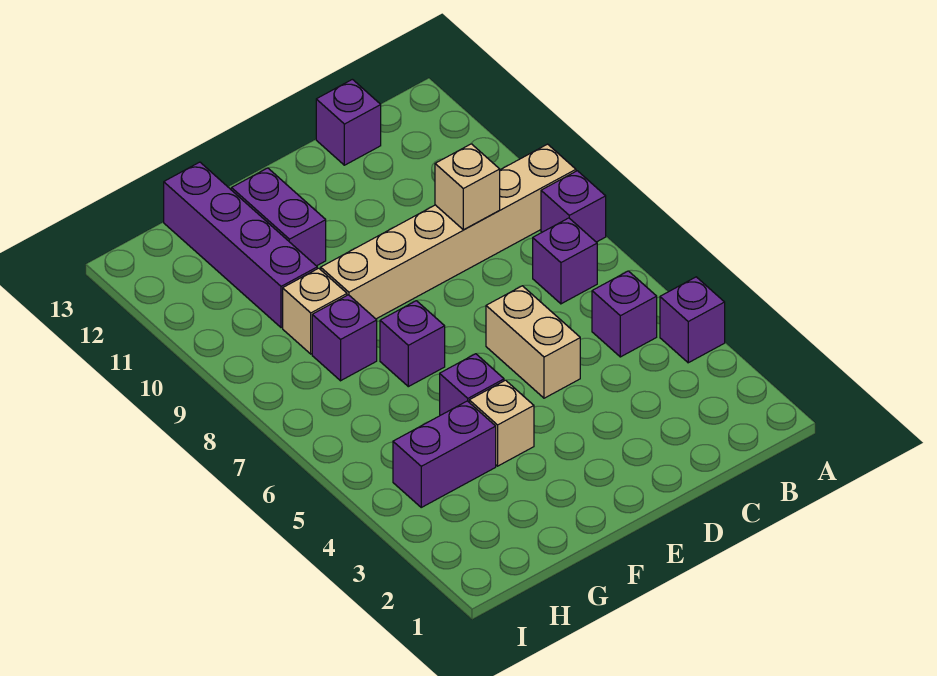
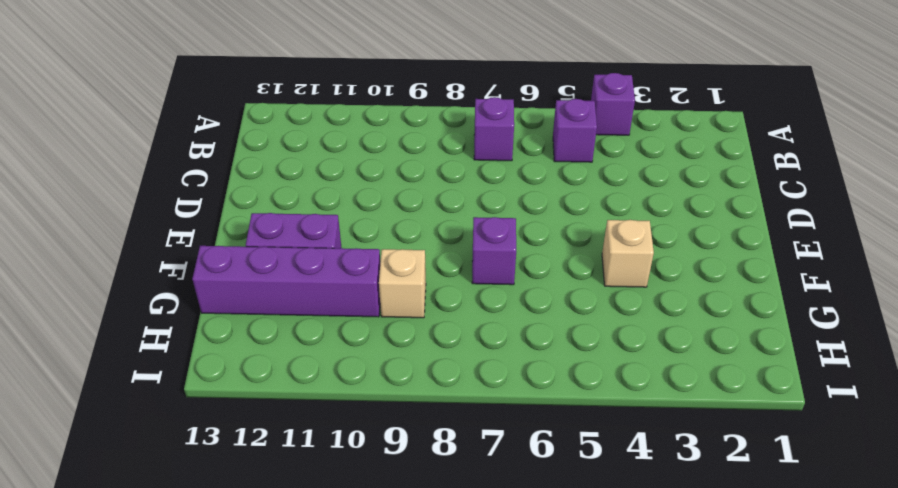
none -> purple 1x1 brick [541,171,606,242]
none -> tan 1x6 brick [321,144,576,319]
none -> purple 1x1 brick [316,79,381,165]

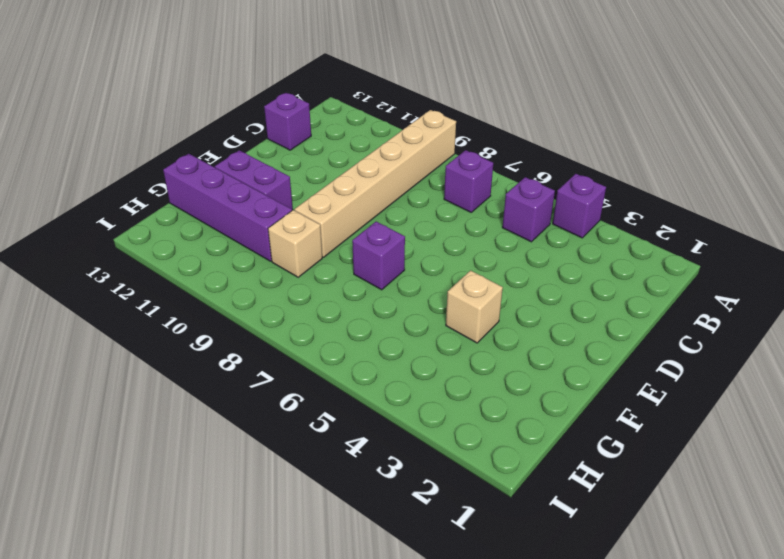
none -> purple 1x1 brick [541,171,606,242]
none -> tan 1x2 brick [486,286,580,398]
none -> purple 1x1 brick [440,354,504,415]

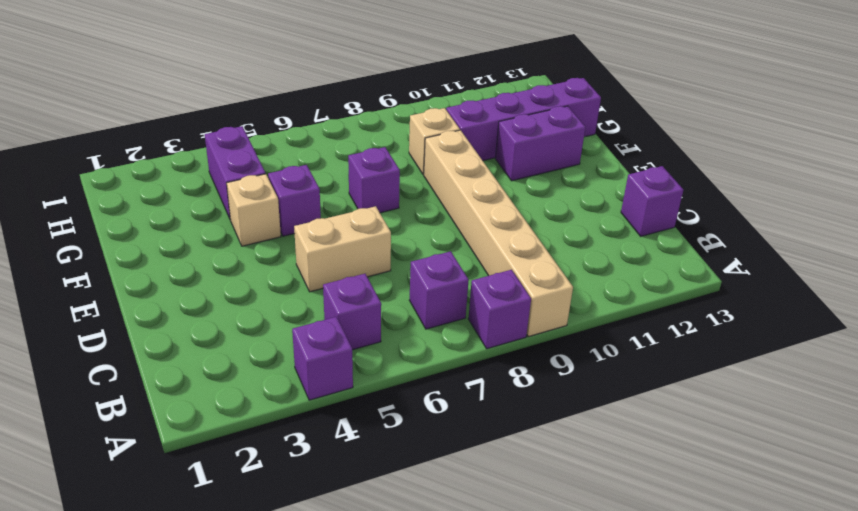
none -> purple 1x1 brick [312,295,377,381]
none -> tan 1x1 brick [435,144,500,230]

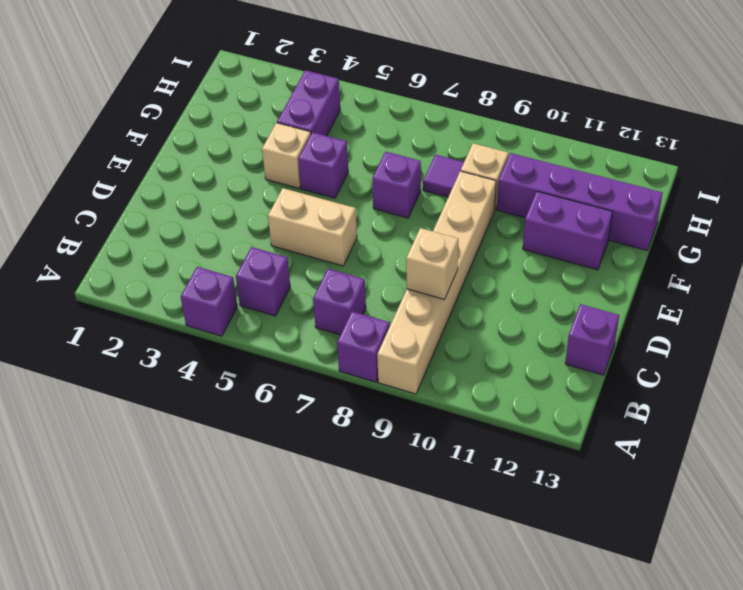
purple 1x1 tile [423,155,464,197] -> purple 1x1 brick [312,295,377,381]

